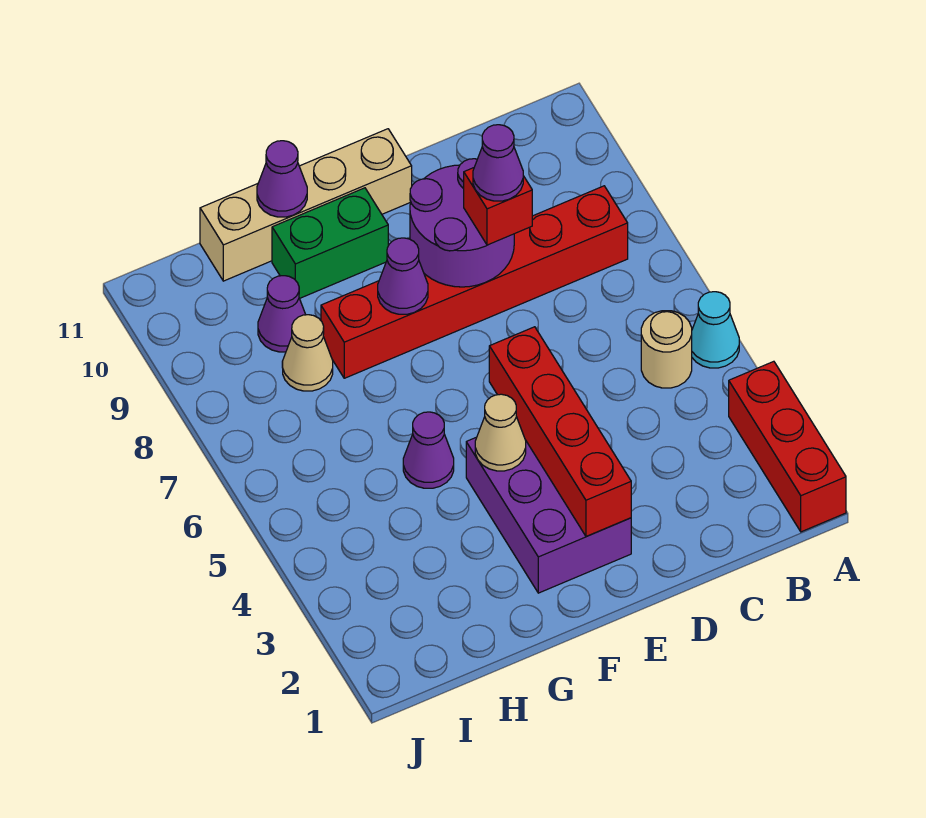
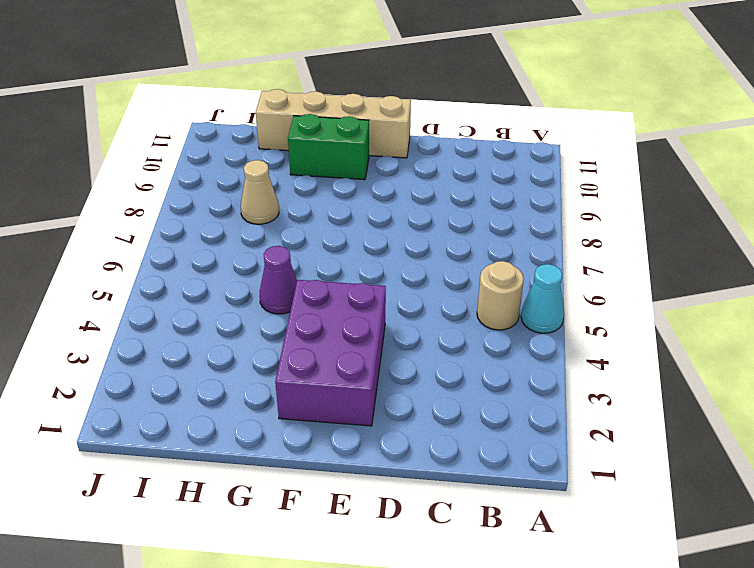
none -> red 1x3 brick [729,361,846,532]
none -> red 1x6 brick [321,186,628,378]
none -> purple 1x1 cone [258,276,306,352]

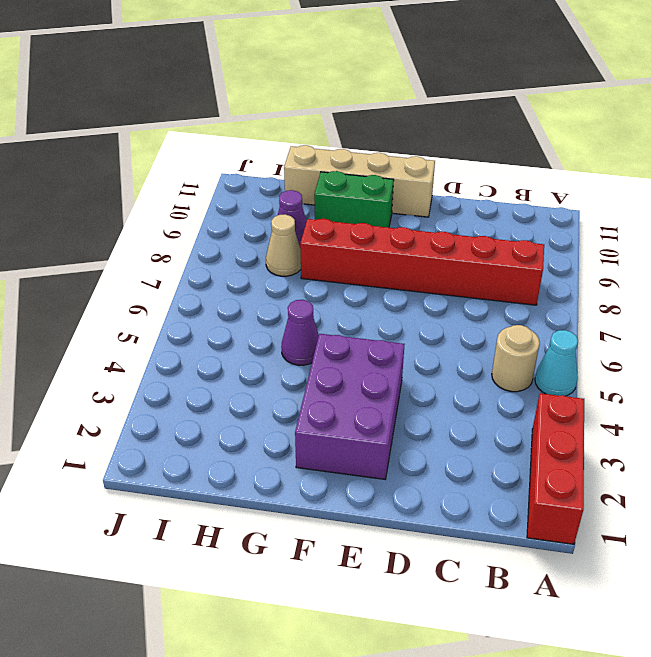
none -> purple 2x2 round brick [410,159,514,287]
none -> red 1x4 brick [489,327,631,537]
none -> tan 1x1 cone [475,394,526,471]

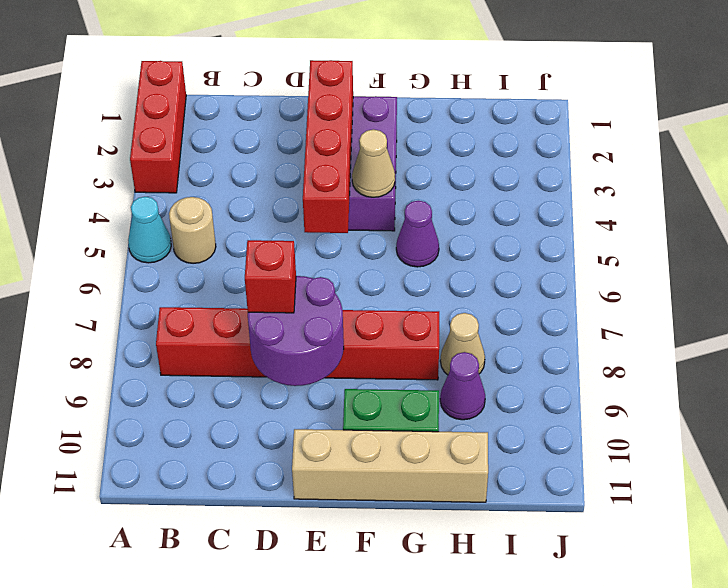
none -> purple 1x1 cone [378,238,428,314]
none -> purple 1x1 cone [257,141,307,217]
none -> purple 1x1 cone [473,125,523,201]

